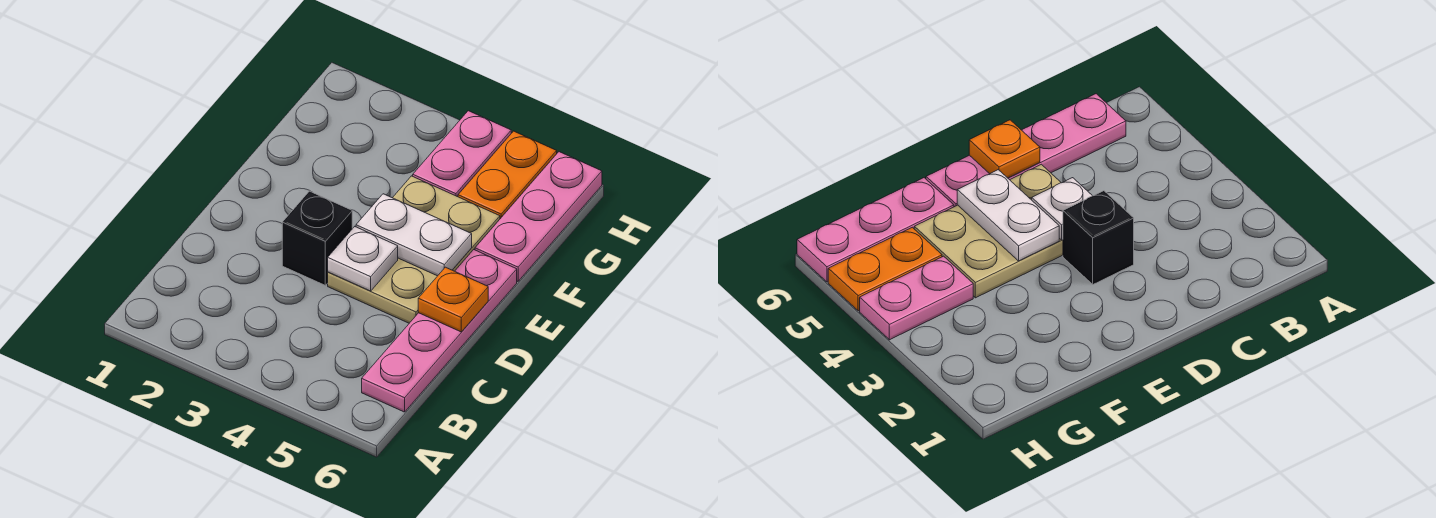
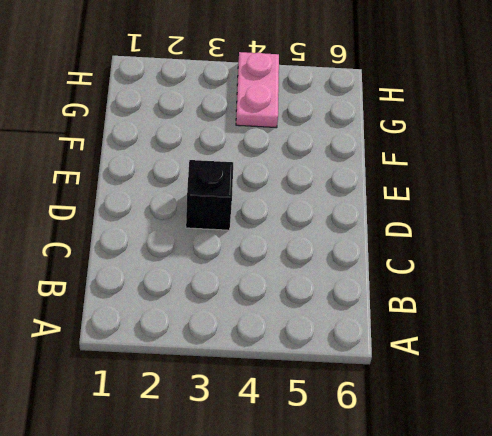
none -> pink 1x4 plate [362,250,517,412]
none -> tan 2x3 plate [328,176,500,323]

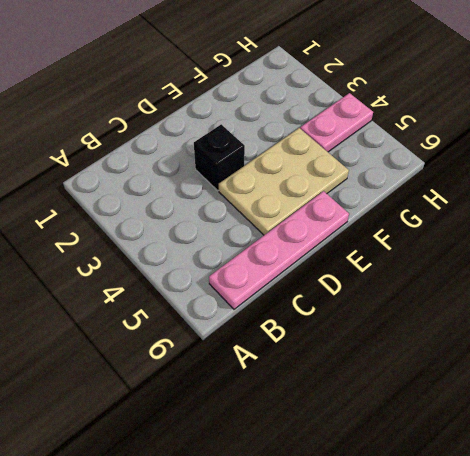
none -> pink 1x3 plate [475,152,602,281]
none -> orange 1x2 plate [458,131,557,219]

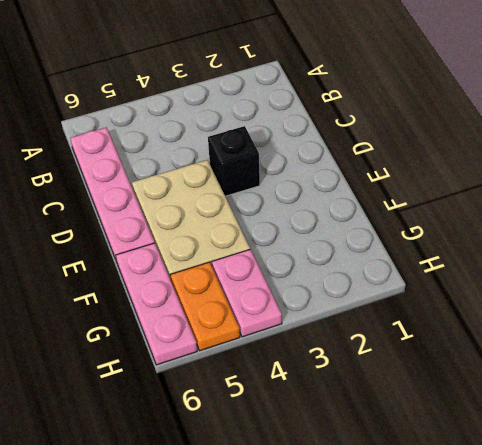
none -> white 1x1 plate [328,227,398,291]
none -> orange 1x1 plate [418,267,488,332]

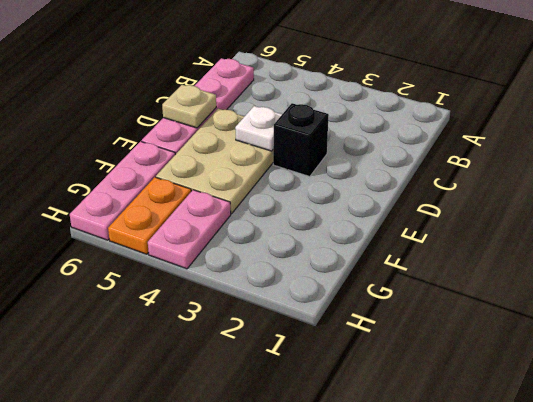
tan 1x1 plate [162,85,216,128] -> orange 1x1 plate [418,267,488,332]
none -> white 1x2 plate [356,194,472,276]

